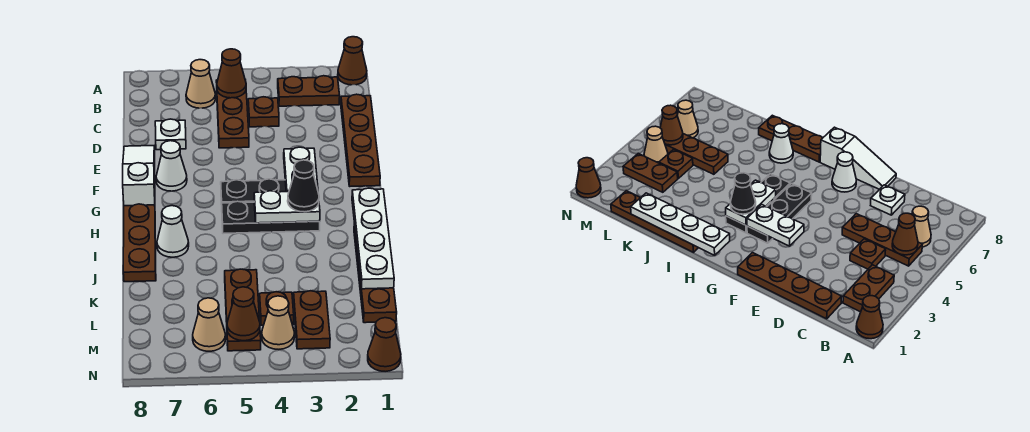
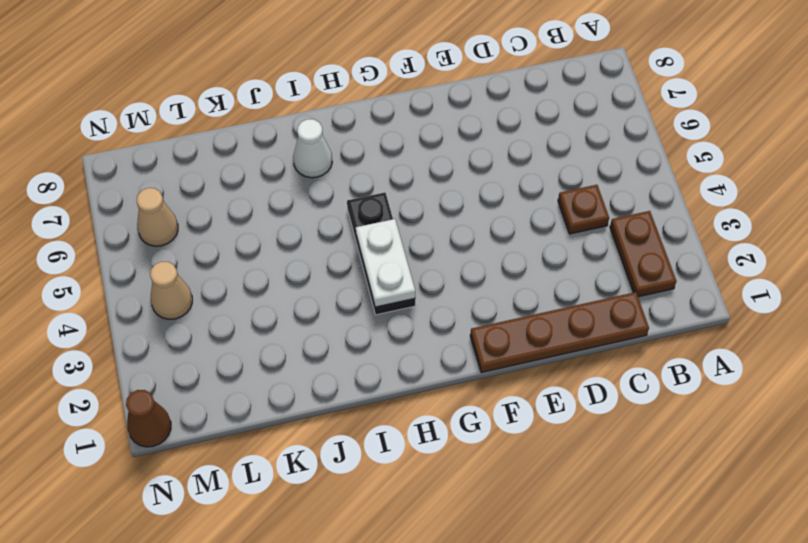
none -> brown 1x1 cone [338,37,367,85]
none -> brown 1x3 plate [216,80,249,148]
none -> tan 1x1 cone [186,60,216,108]

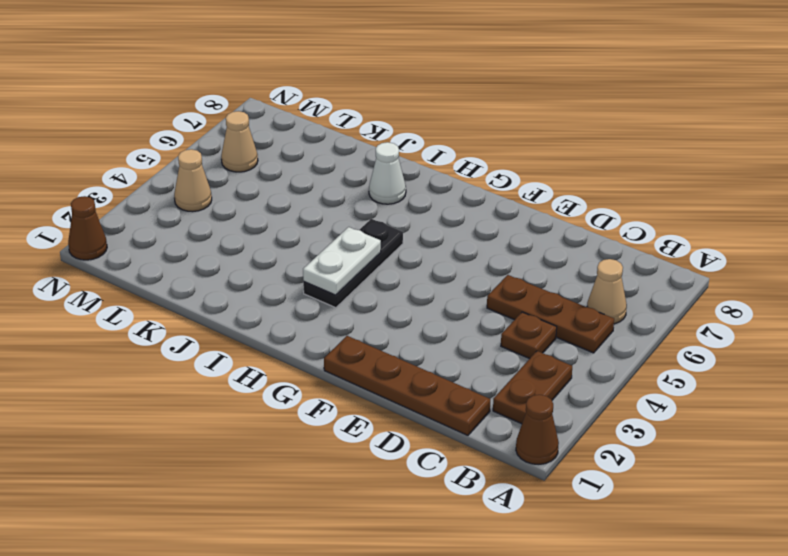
none -> white 1x1 plate [155,119,186,150]
none -> white 1x3 slope [123,146,155,206]
none -> white 1x1 cone [156,141,187,191]

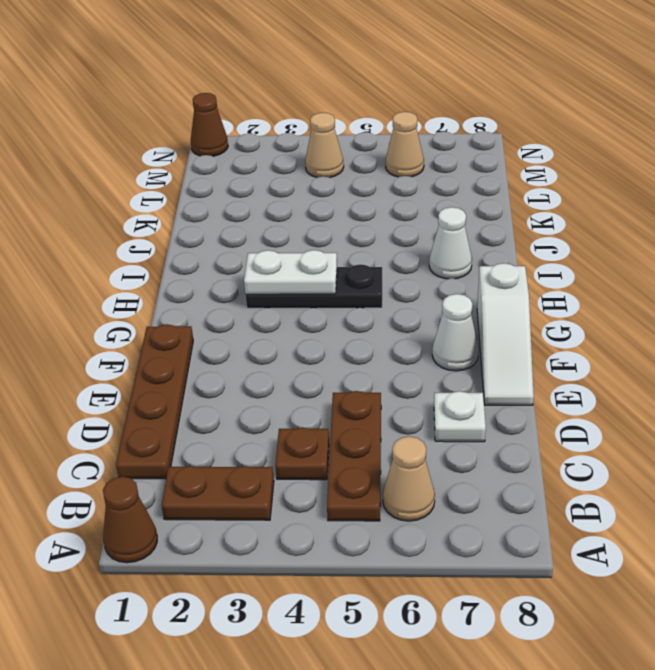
none -> black 1x3 plate [221,179,286,204]
none -> brown 1x3 plate [123,204,156,282]
none -> brown 1x4 plate [354,223,397,323]

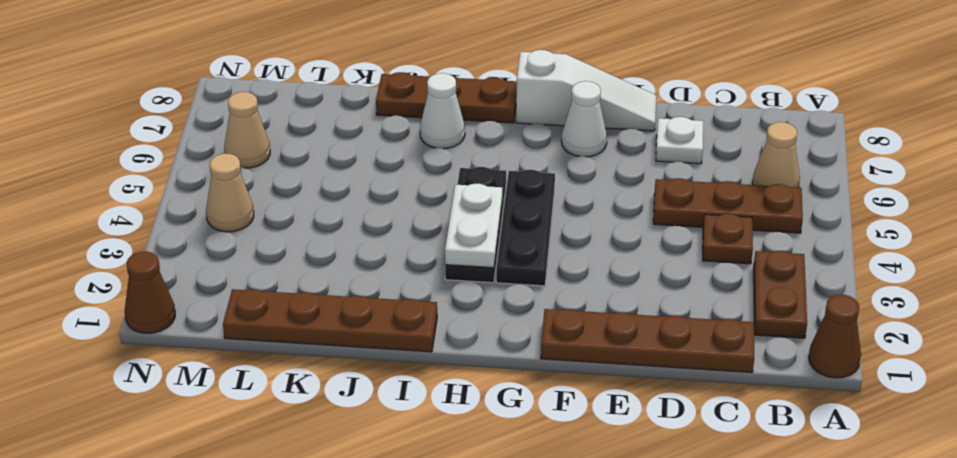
none -> brown 1x3 plate [225,269,261,351]
none -> brown 1x2 plate [294,291,330,349]
none -> brown 1x1 plate [260,292,294,325]

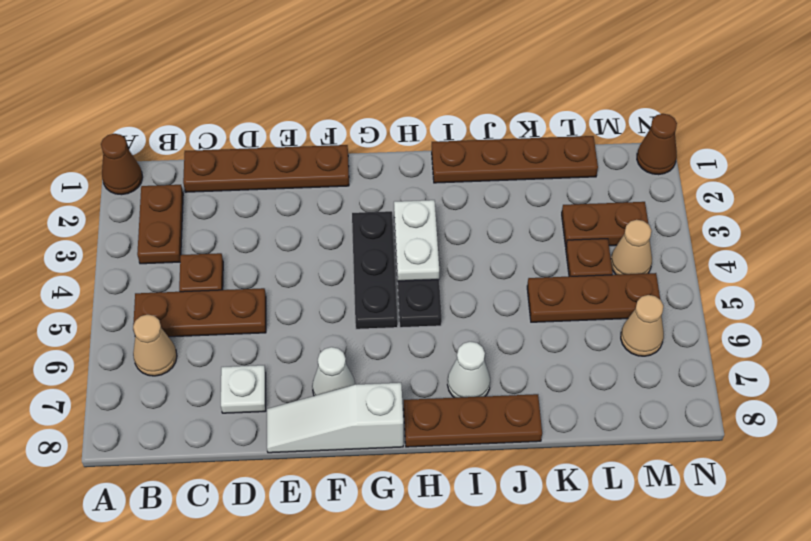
none -> brown 1x1 cone [217,49,246,98]
none -> white 1x2 plate [284,147,318,192]
none -> white 1x4 plate [352,188,394,289]

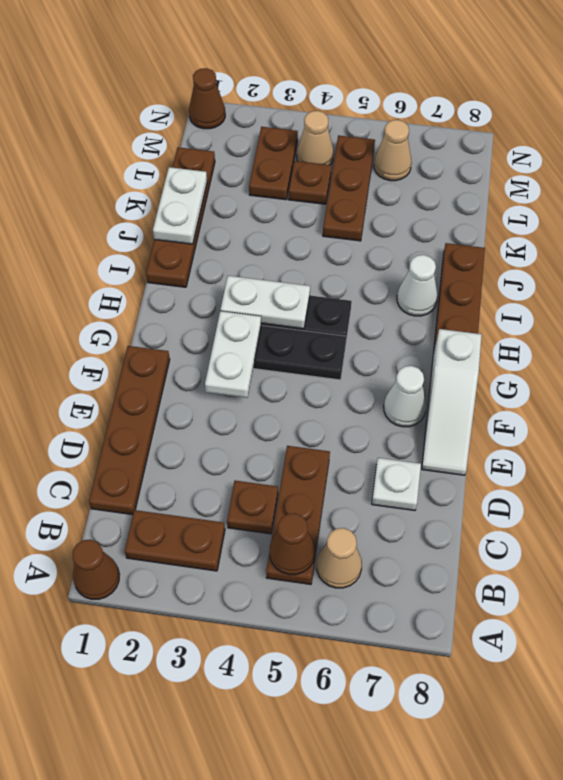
white 1x2 plate [153,167,207,244] -> white 1x4 plate [352,188,394,289]
none -> brown 1x1 cone [227,287,260,341]
none -> black 1x1 cone [288,160,319,212]

